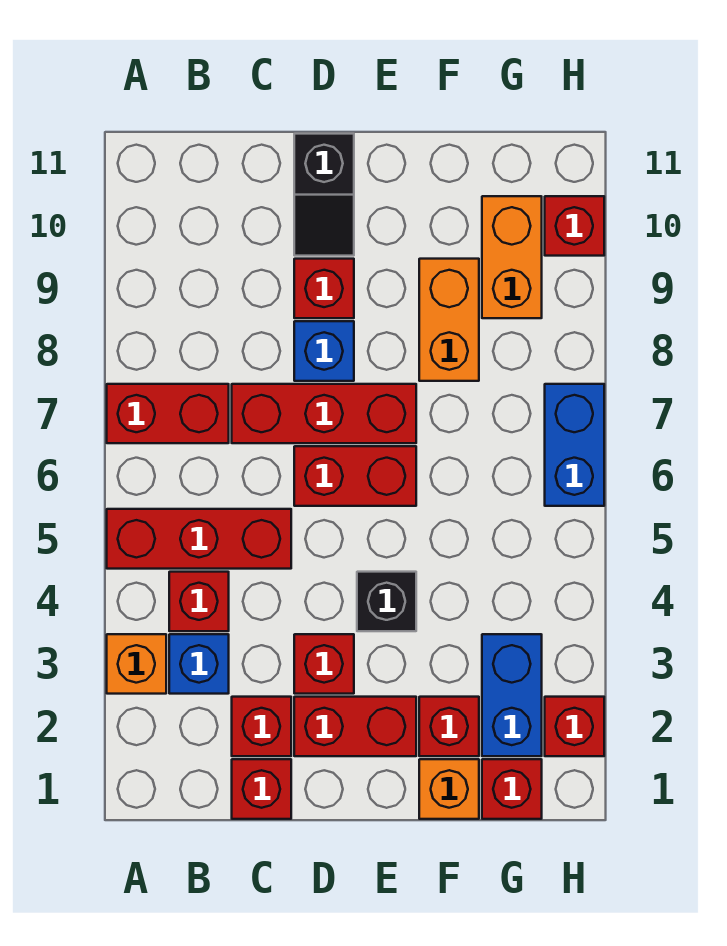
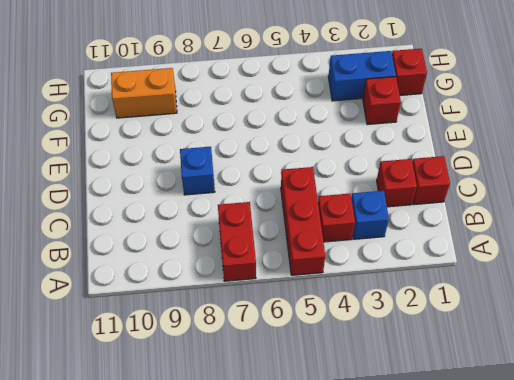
none -> orange 1x1 brick [107,634,166,694]
none -> red 1x3 brick [232,384,416,443]
none -> red 1x2 brick [294,697,416,756]

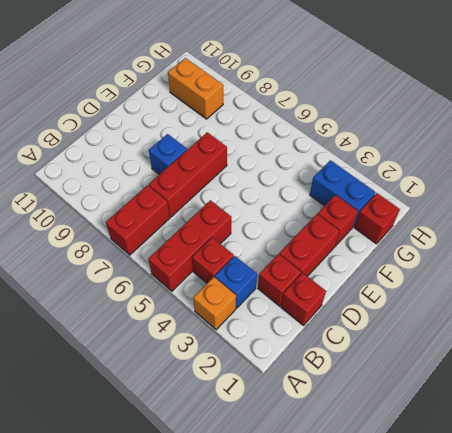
none -> red 1x1 brick [294,634,354,694]
none -> red 1x2 brick [294,446,416,506]
none -> red 1x1 brick [294,259,354,318]

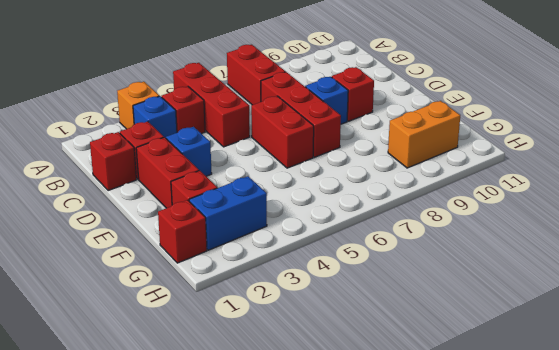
blue 1x1 brick [166,127,212,176] -> red 1x1 brick [294,634,354,694]
none -> black 1x2 slope [294,134,354,256]
none -> black 1x1 brick [357,572,416,631]
none -> orange 1x1 brick [419,759,479,819]

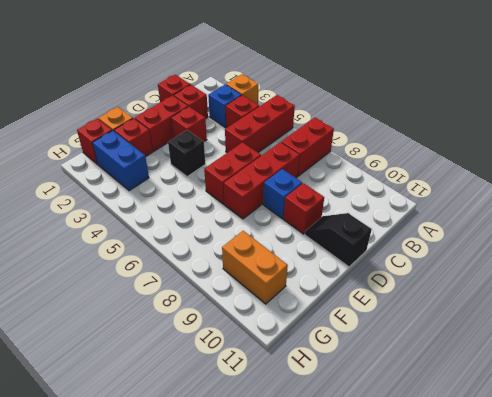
none -> orange 1x2 brick [419,259,479,381]
none -> red 1x1 brick [545,697,604,756]
none -> blue 1x2 brick [545,384,604,506]

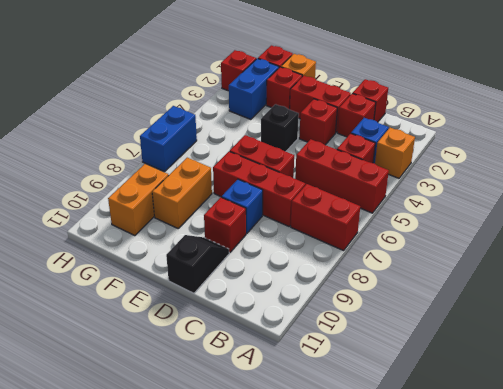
none -> red 1x1 brick [545,196,604,256]

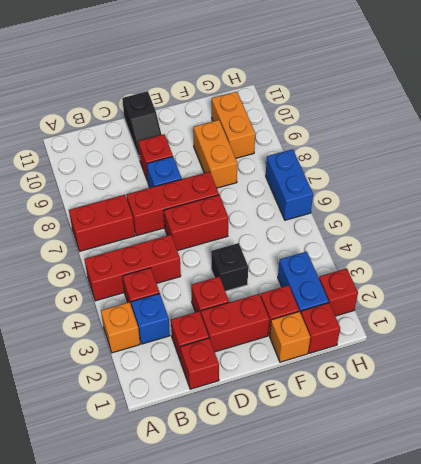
none -> red 1x1 brick [545,196,604,256]

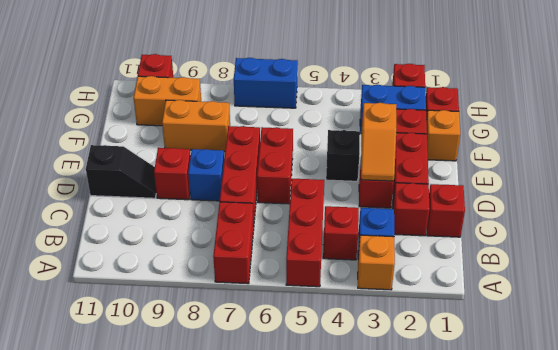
orange 1x2 slope [361,103,396,181] -> none

